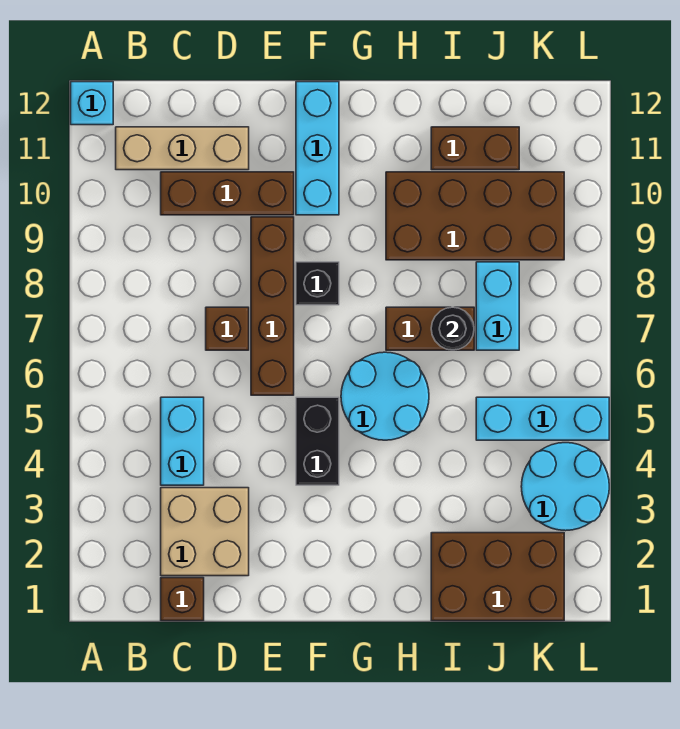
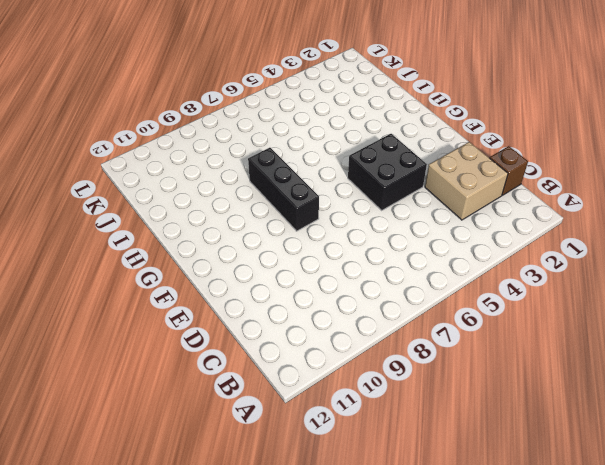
black 2x2 brick [348,134,427,210] -> black 1x2 brick [296,397,339,485]
black 1x3 brick [248,148,319,231] -> black 1x1 brick [296,262,339,305]
none -> cyan 1x1 brick [71,82,113,125]
none -> tan 1x3 brick [116,127,249,170]
none -> cyan 1x2 brick [161,397,204,485]

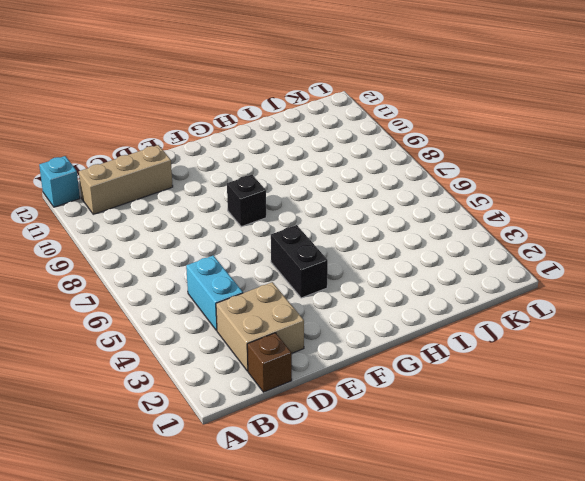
none -> brown 1x3 brick [161,172,294,215]
none -> brown 1x1 brick [206,307,249,350]
none -> brown 1x4 brick [251,217,294,395]

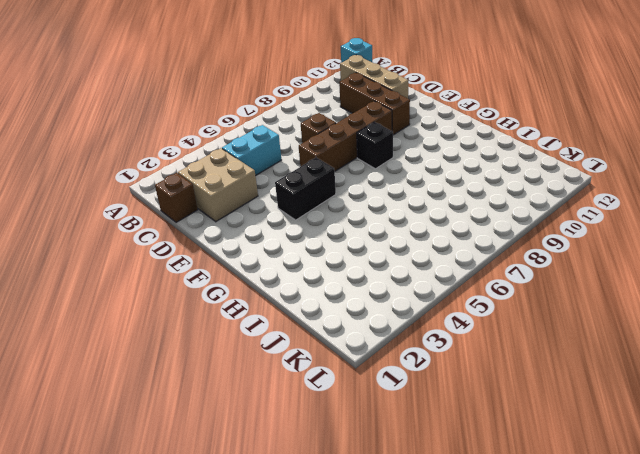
none -> cyan 1x3 brick [296,82,339,215]
none -> cyan 2x2 round brick [341,352,429,440]
none -> brown 1x2 brick [386,307,474,350]

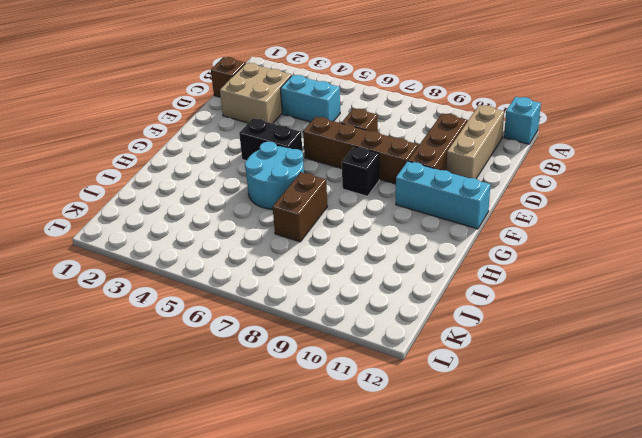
none -> brown 2x4 brick [386,172,564,260]
none -> brown 2x3 brick [431,533,564,621]
none -> brown 1x2 brick [431,127,519,170]

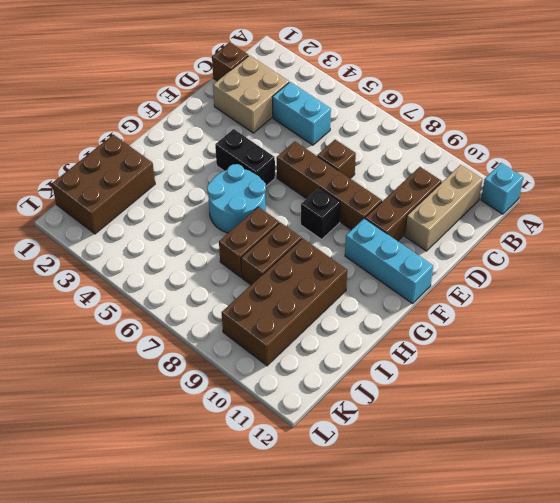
brown 1x2 brick [241,222,302,285] -> brown 1x2 brick moved to [431,127,519,170]
none -> cyan 1x3 brick [476,397,609,440]
none -> cyan 1x2 brick [476,262,519,350]
none -> cyan 2x2 round brick [521,443,609,531]

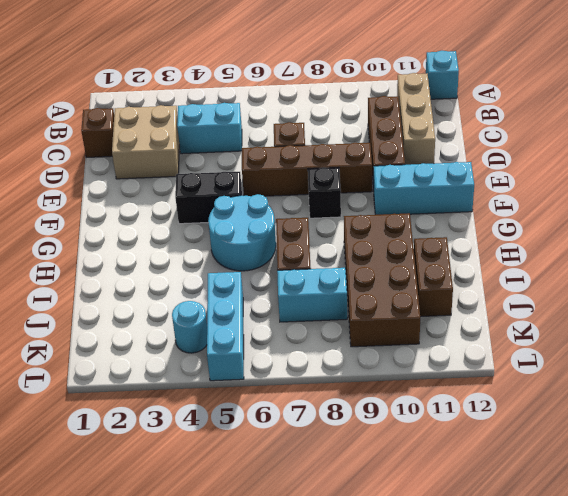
cyan 1x1 round brick [172,301,207,353] -> cyan 2x2 round brick [521,443,609,531]
none -> brown 2x3 brick [431,533,564,621]
none -> black 1x1 round brick [431,307,474,350]

